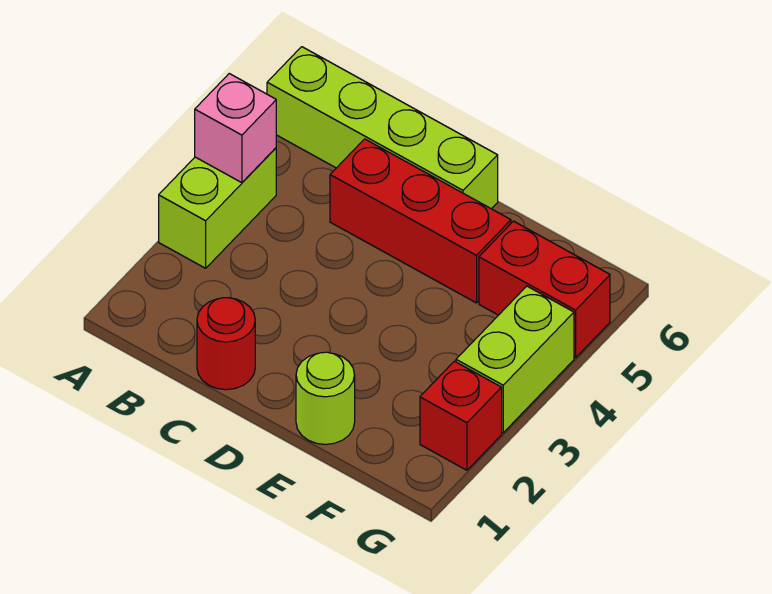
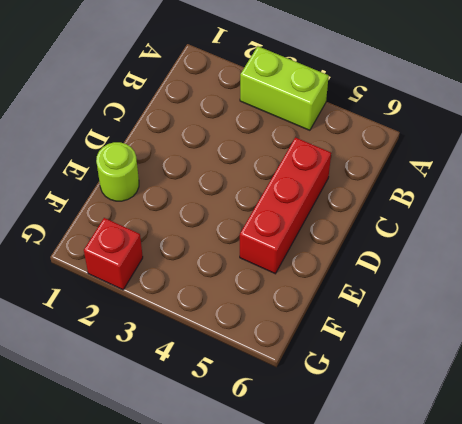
none -> lime 1x4 brick [267,47,498,209]
none -> red 1x1 round brick [197,298,255,390]

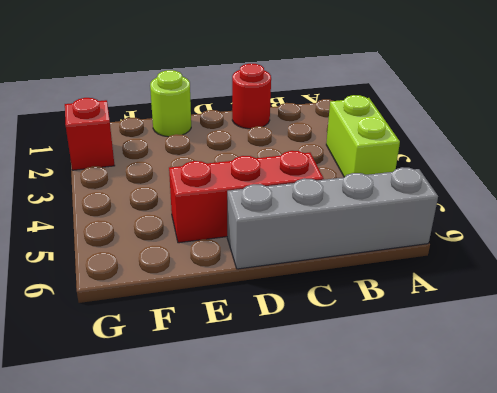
grey 1x4 brick [227,167,438,269] -> lime 1x4 brick [267,47,498,209]
none -> red 1x2 brick [479,221,610,358]
none -> lime 1x2 brick [456,286,574,433]

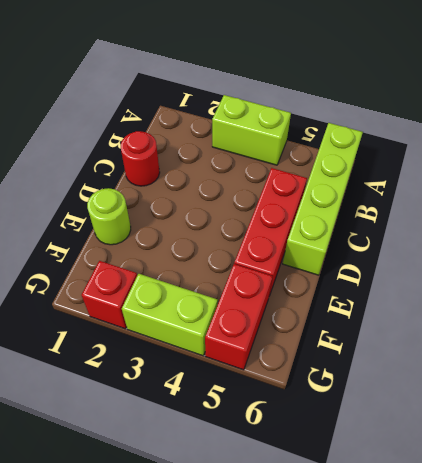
none -> pink 1x1 brick [195,74,276,183]

